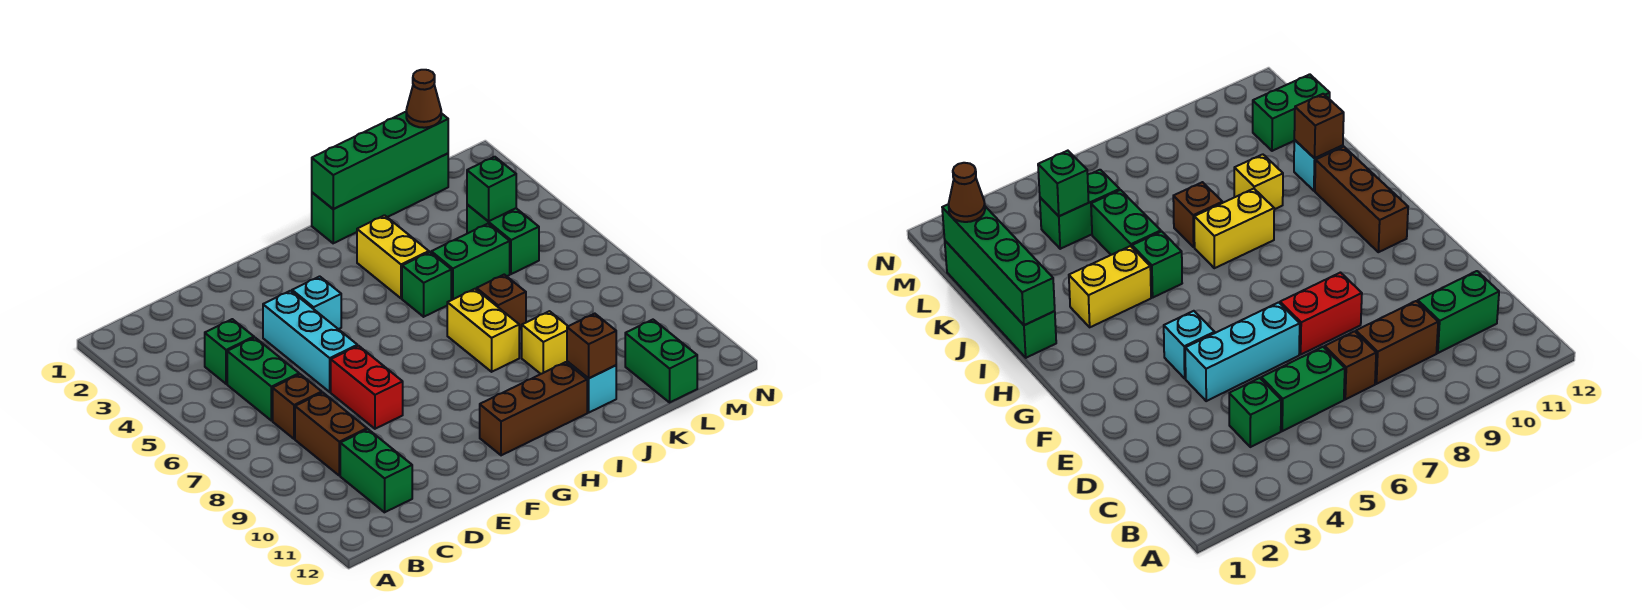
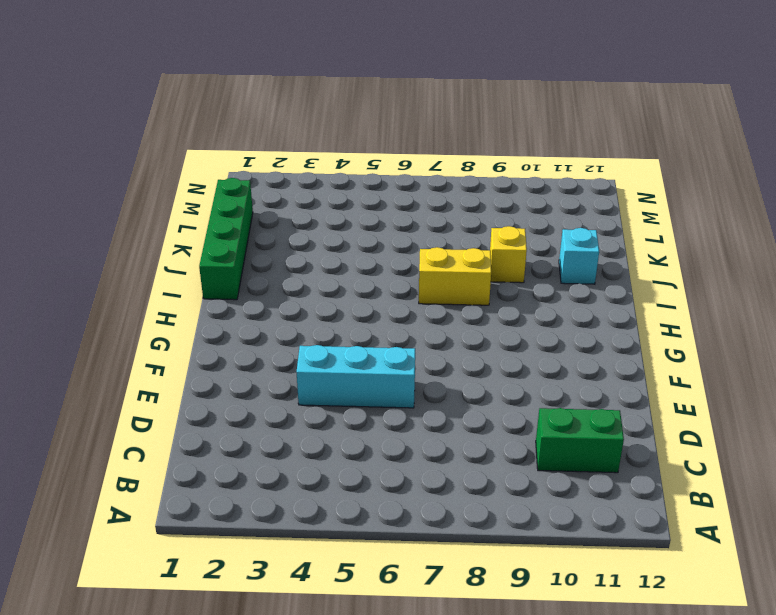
none -> green 1x1 brick [205,319,254,384]
none -> green 1x2 brick [227,338,299,421]
none -> brown 1x1 brick [273,374,322,439]

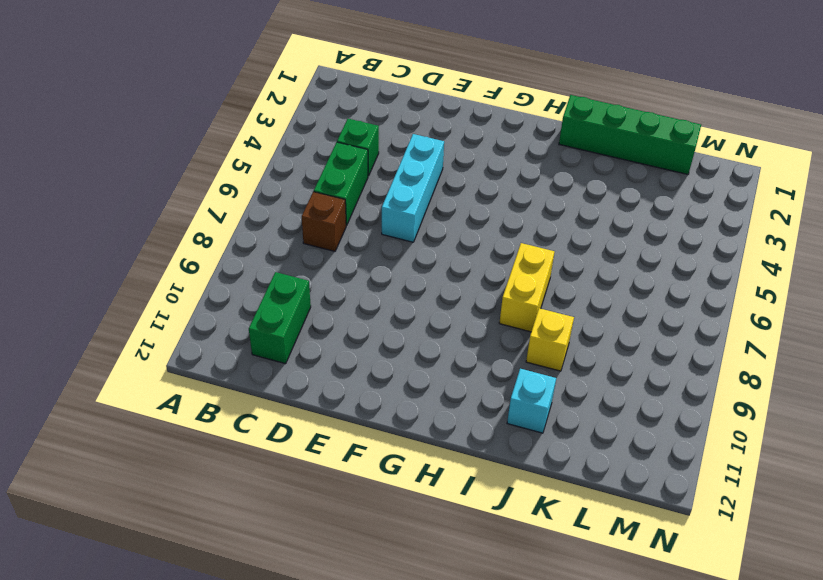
none -> brown 1x2 brick [295,393,367,476]
none -> red 1x2 brick [331,346,403,429]
none -> cyan 1x1 brick [292,276,341,329]

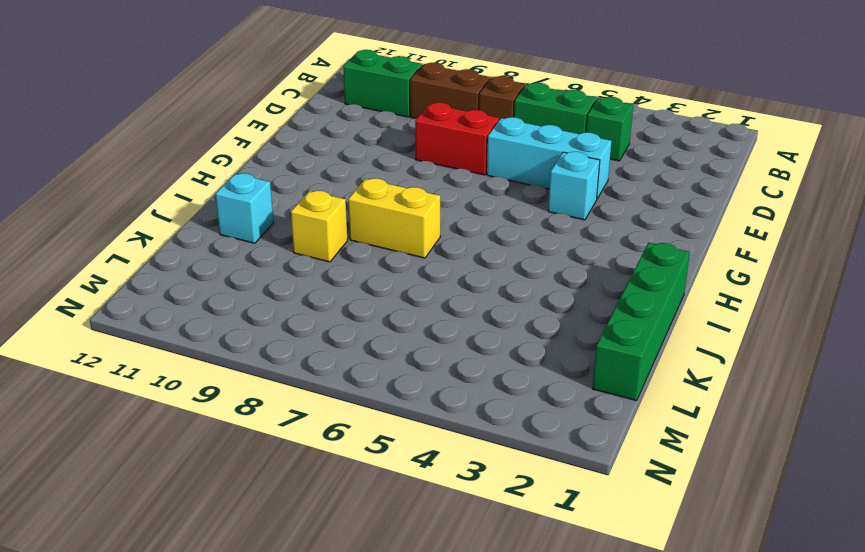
none -> brown 1x3 brick [480,362,587,455]
none -> yellow 1x2 brick [357,215,429,298]
none -> green 1x1 brick [402,252,451,317]

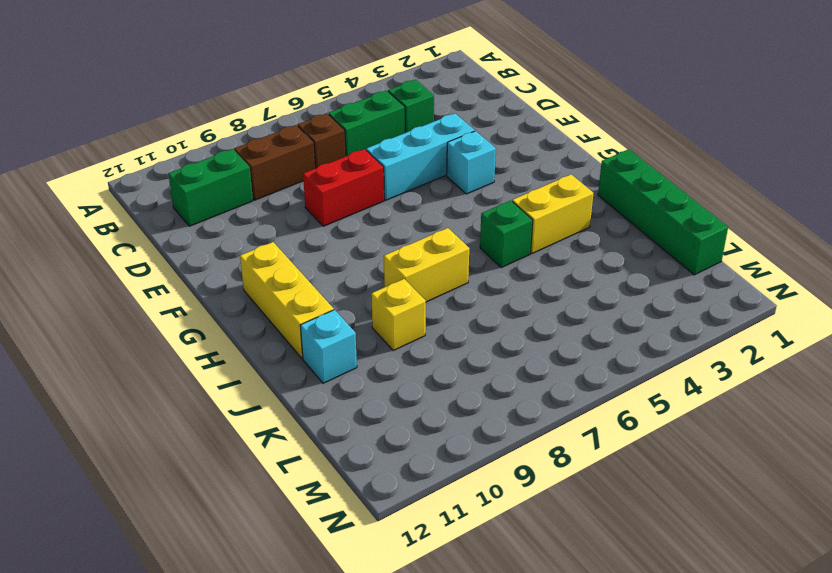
yellow 1x3 brick [240,242,334,359] -> brown 1x3 brick [480,362,587,455]
none -> green 1x2 brick [431,224,510,300]
none -> brown 1x1 brick [477,275,526,329]
none -> green 1x2 brick [467,205,539,274]

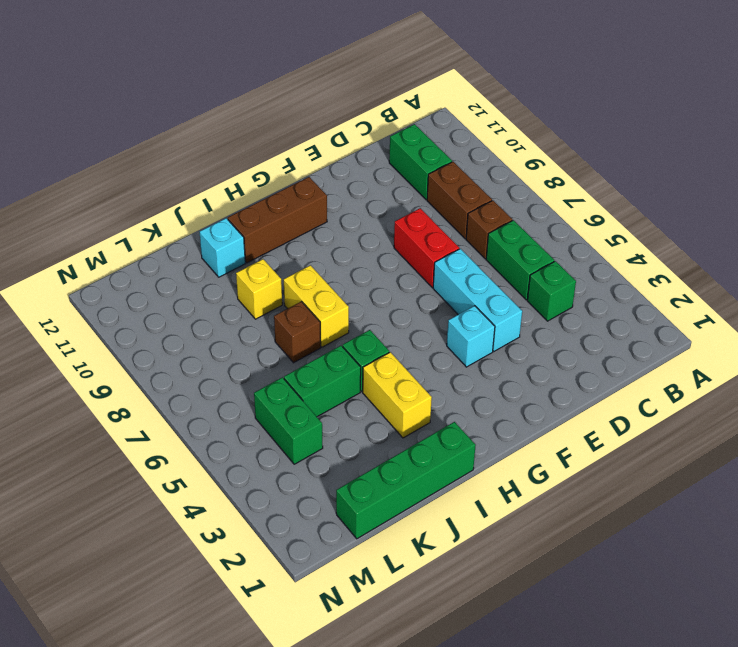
none -> green 1x2 brick [625,320,697,402]
none -> green 1x4 brick [312,112,448,209]
none -> brown 1x1 brick [567,314,616,378]

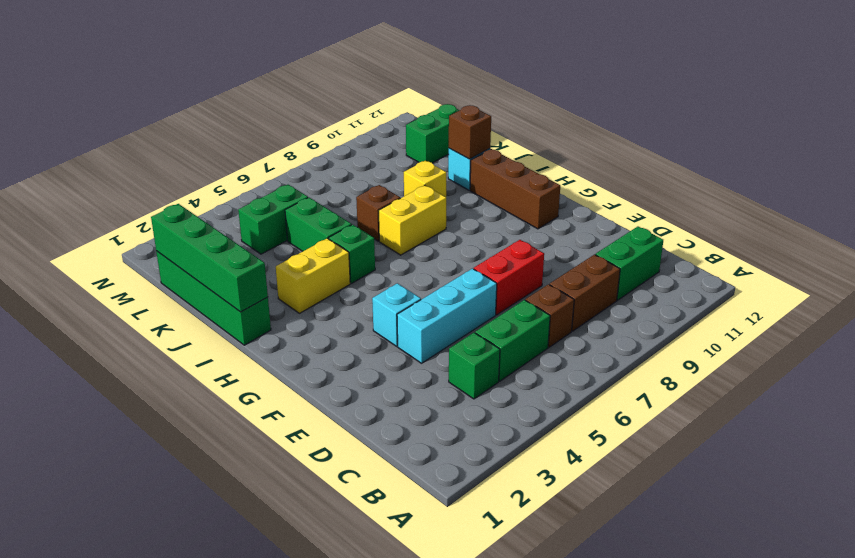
none -> green 1x1 brick [467,157,516,221]
none -> brown 1x1 cone [406,70,441,128]

